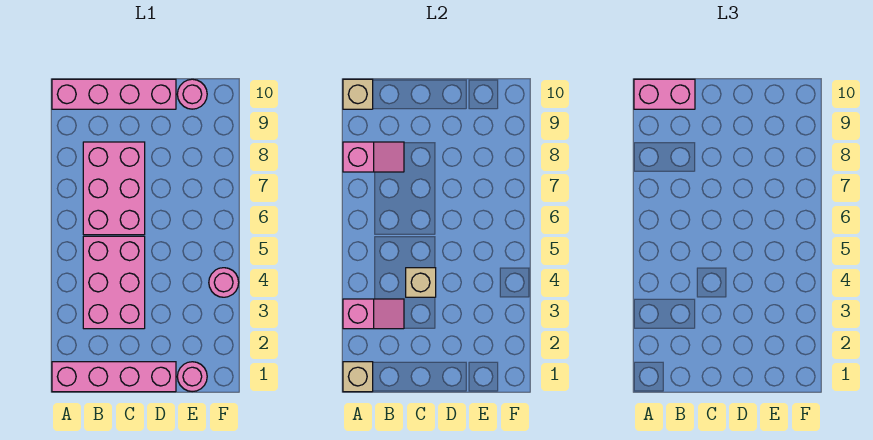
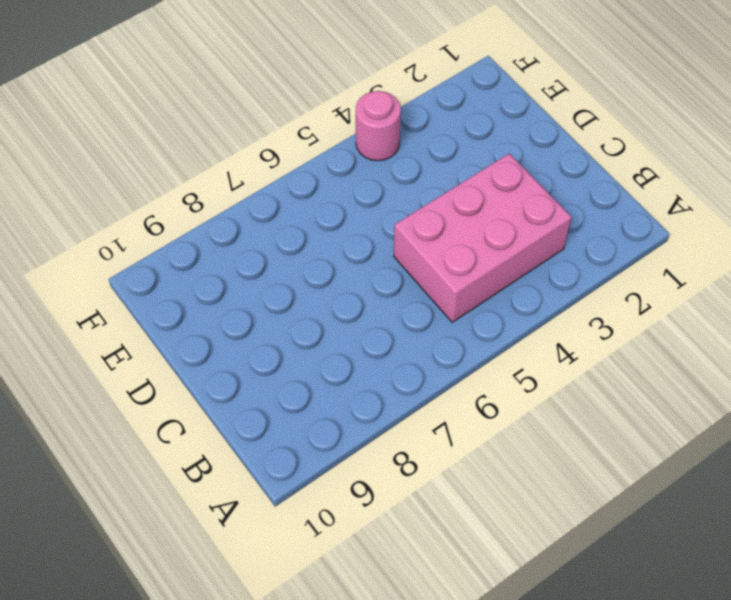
none -> pink 1x4 brick [52,362,176,392]
none -> pink 1x4 brick [52,79,176,109]
none -> pink 2x3 brick [83,142,145,235]

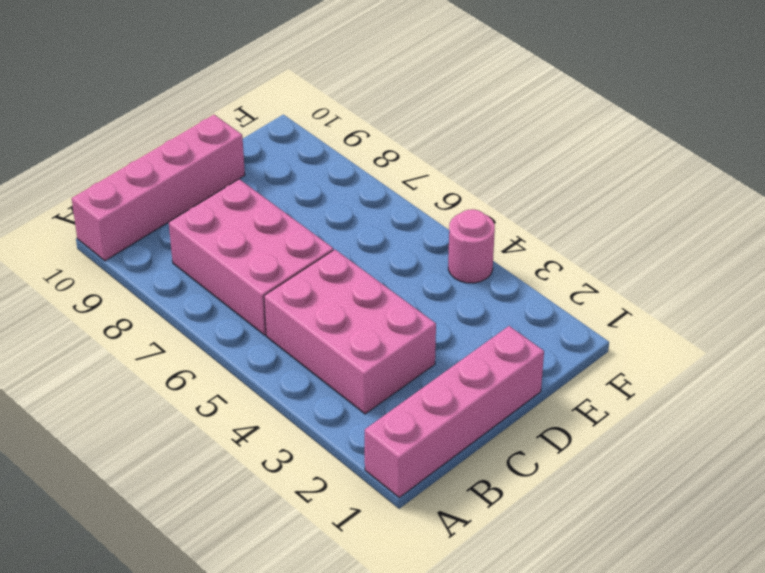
none -> pink 1x1 round brick [177,362,207,392]
none -> pink 1x1 round brick [177,79,207,109]
none -> tan 1x1 brick [343,362,373,392]

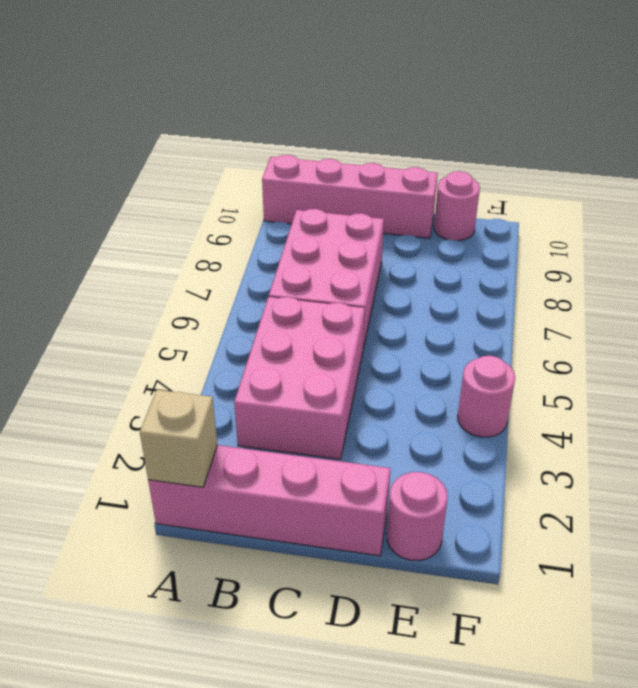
none -> pink 1x2 slope [343,299,404,329]
none -> pink 1x2 slope [343,142,404,172]
none -> tan 1x1 brick [343,79,373,109]

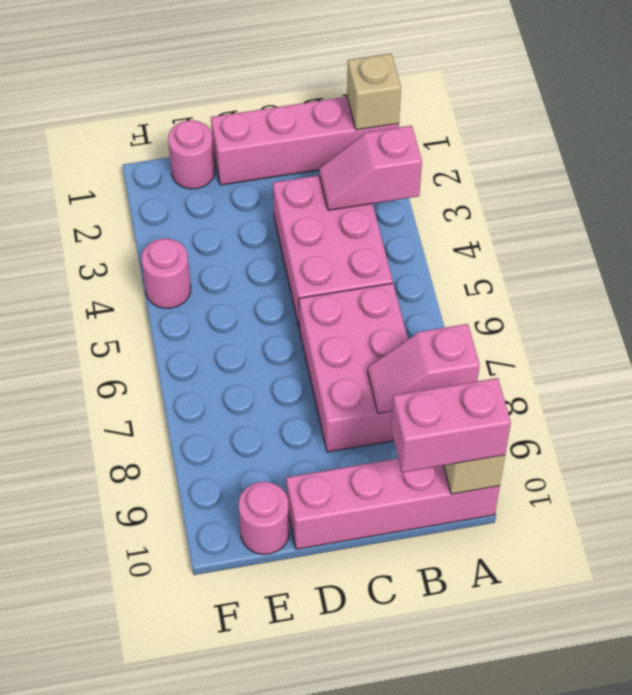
none -> tan 1x1 brick [406,268,436,297]

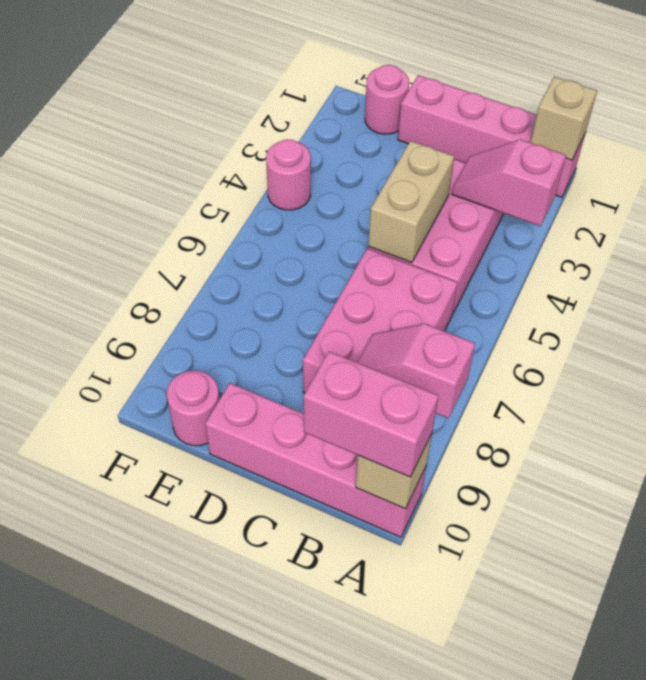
tan 1x2 brick [368,141,454,263] -> tan 1x1 brick [406,268,436,297]

